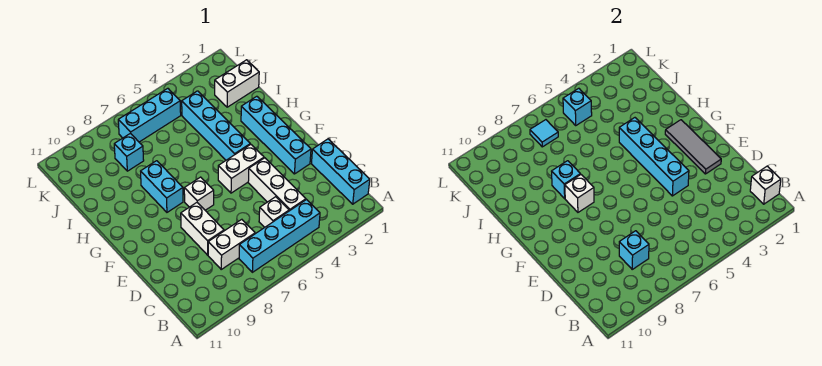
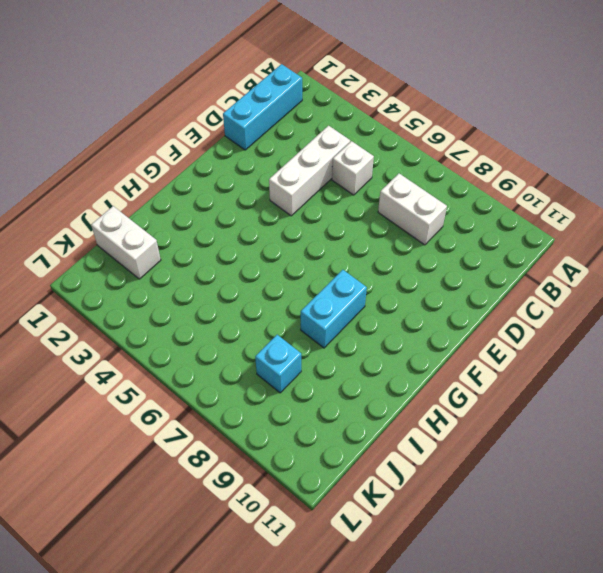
none -> cyan 1x4 brick [239,200,320,272]
none -> white 1x2 brick [181,203,224,255]
none -> cyan 1x4 brick [241,96,311,174]

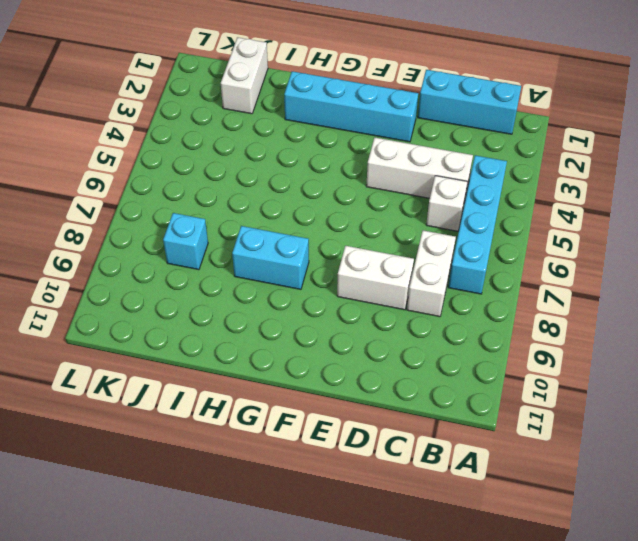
none -> white 1x2 brick [218,144,264,193]
none -> white 1x1 brick [184,177,214,210]
none -> cyan 1x4 brick [182,91,250,160]

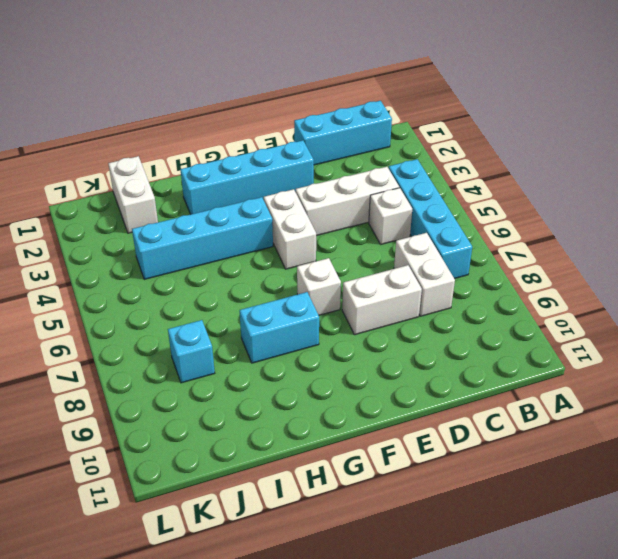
none -> cyan 1x3 brick [118,88,181,142]
none -> white 1x1 brick [750,166,781,204]
none -> cyan 1x1 brick [619,231,649,269]

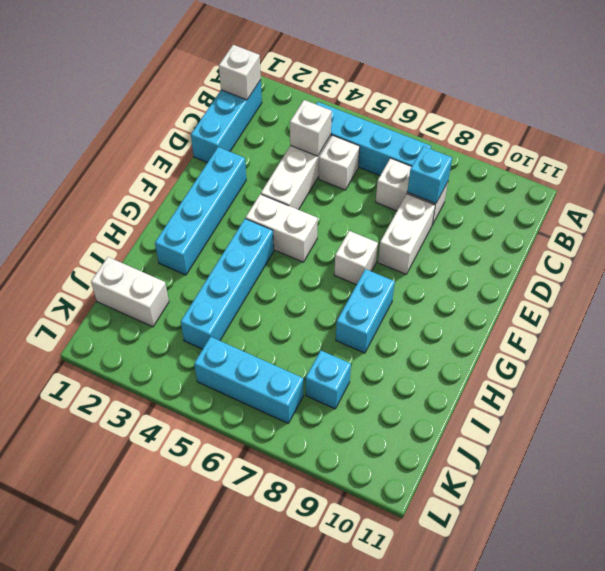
white 1x1 brick [290,100,332,156] -> white 1x1 brick moved to [565,175,594,212]
none -> grey 1x3 tile [665,120,721,174]
none -> cyan 1x4 brick [619,118,689,196]
none -> cyan 1x1 brick [552,161,581,198]

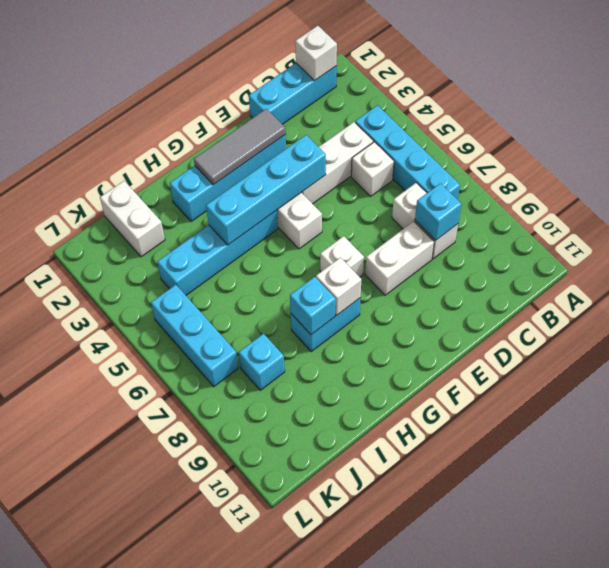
none -> cyan 1x1 brick [563,88,592,125]
none -> cyan 1x1 tile [530,120,558,147]

